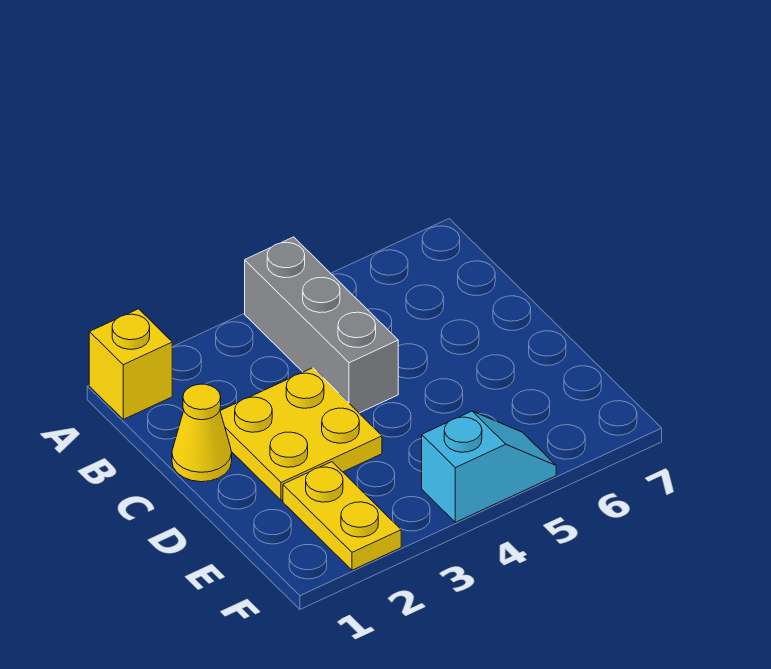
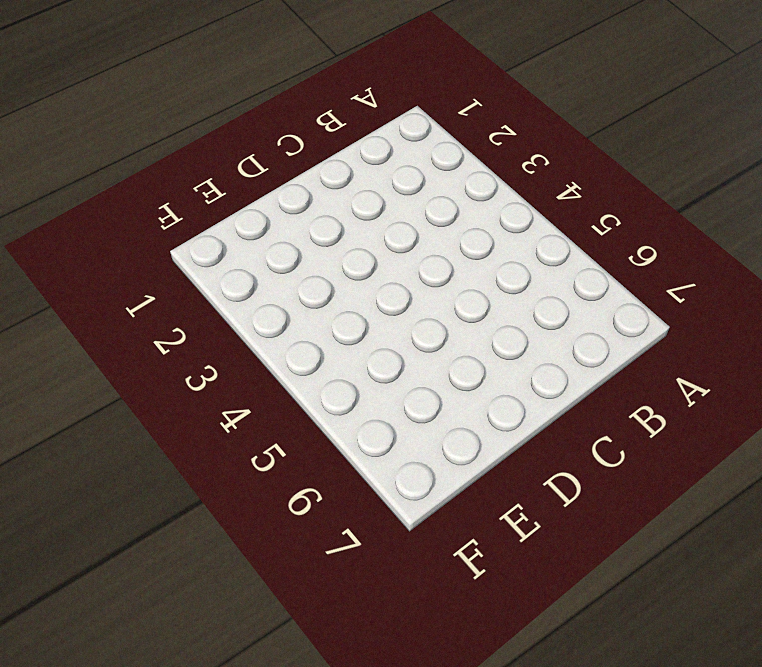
none -> yellow 1x1 brick [89,309,172,419]
none -> grey 1x3 brick [245,237,398,413]

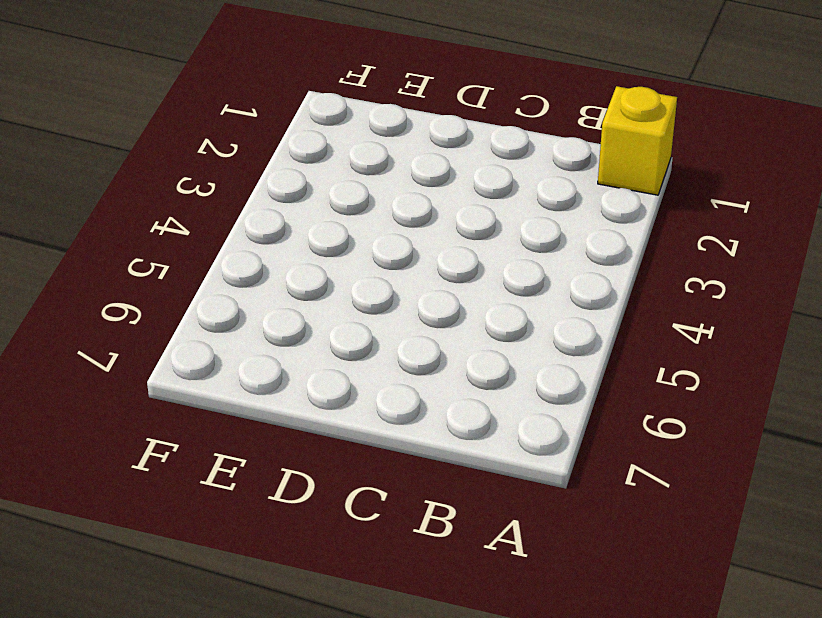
none -> grey 1x3 brick [245,237,398,413]
none -> yellow 1x1 cone [172,384,232,482]

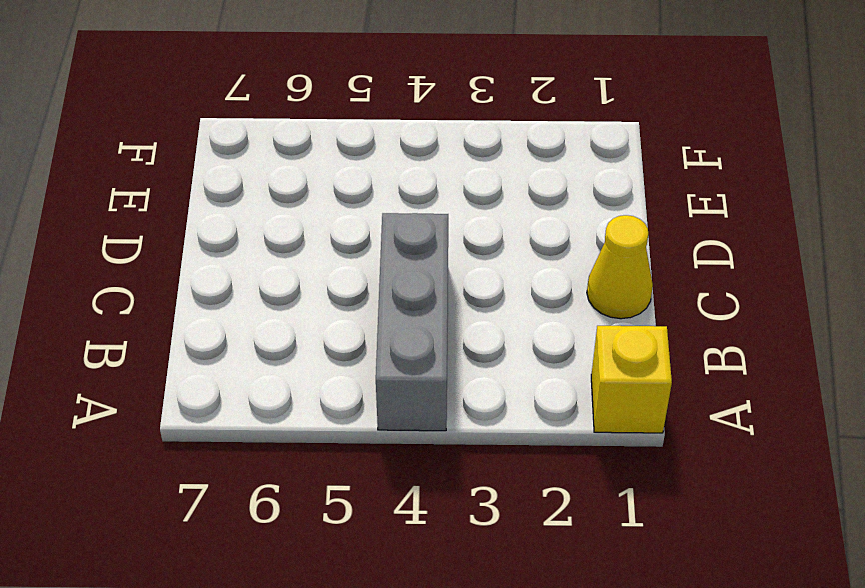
none -> yellow 2x2 plate [220,368,382,500]
none -> yellow 1x2 plate [283,462,401,570]

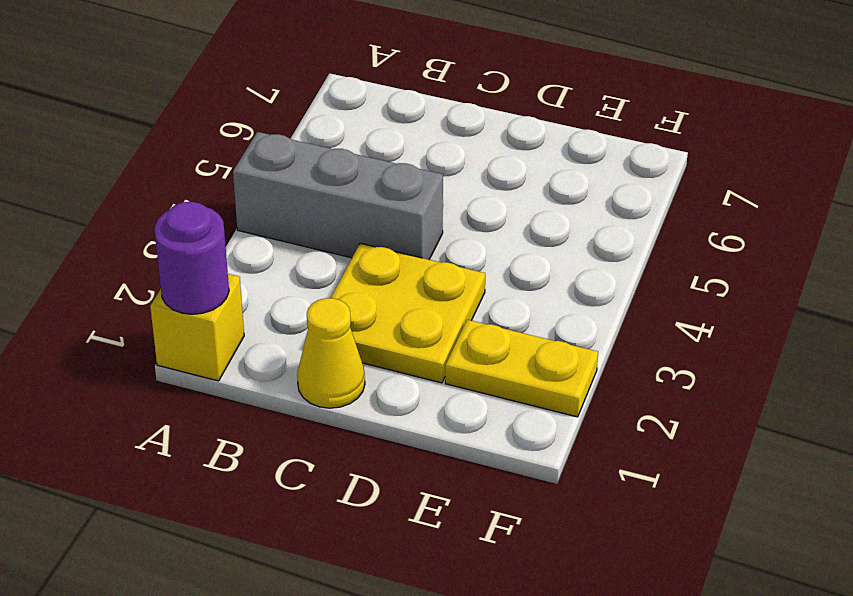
purple 1x1 round brick [154,202,229,314] -> none
none -> cyan 1x2 slope [422,411,556,522]

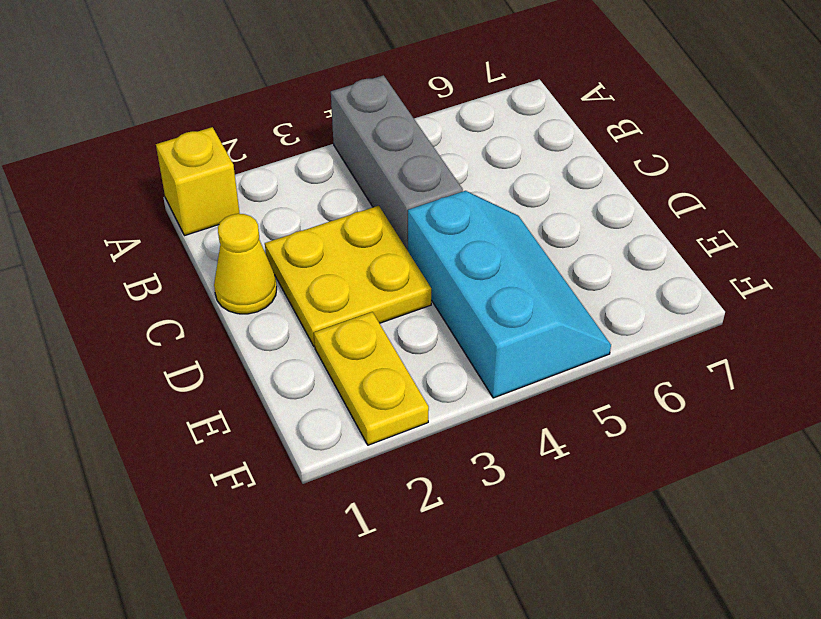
cyan 2x3 slope [408,191,611,398] -> cyan 1x2 slope [422,411,556,522]

